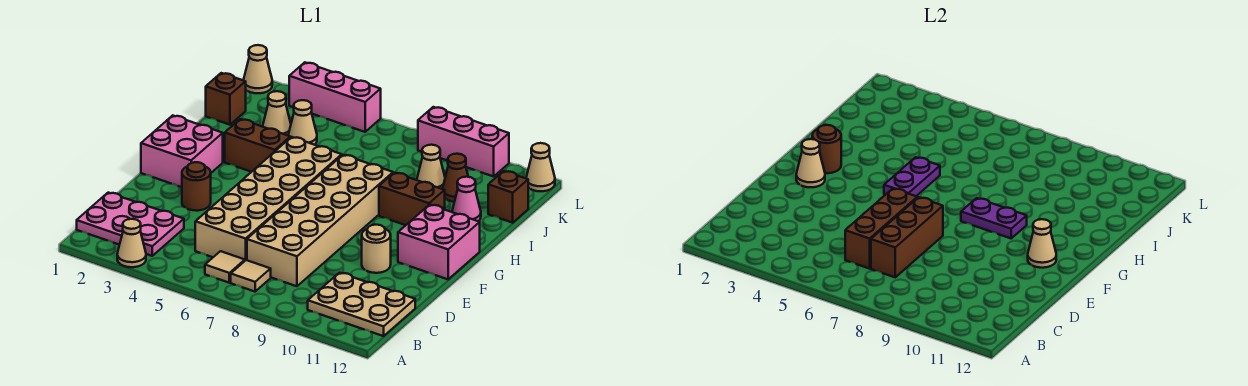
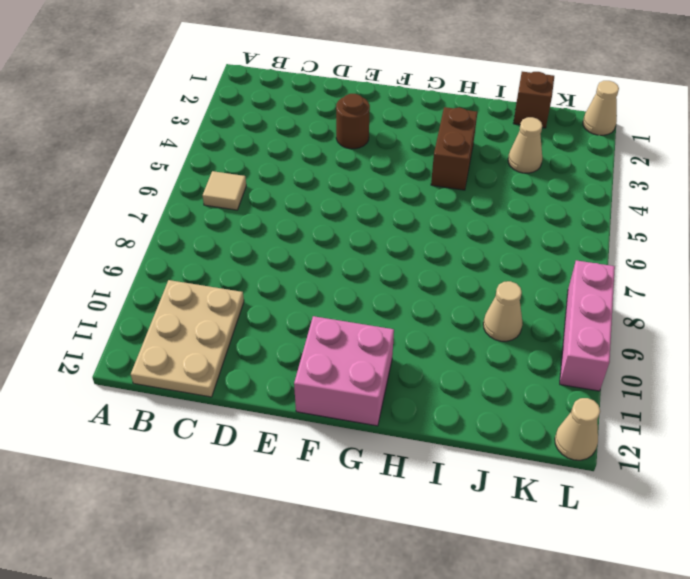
none -> tan 1x1 cone [117,219,146,267]
none -> pink 2x3 plate [77,193,184,256]
none -> tan 1x1 tile [231,260,271,292]
none -> tan 2x6 brick [195,137,342,261]

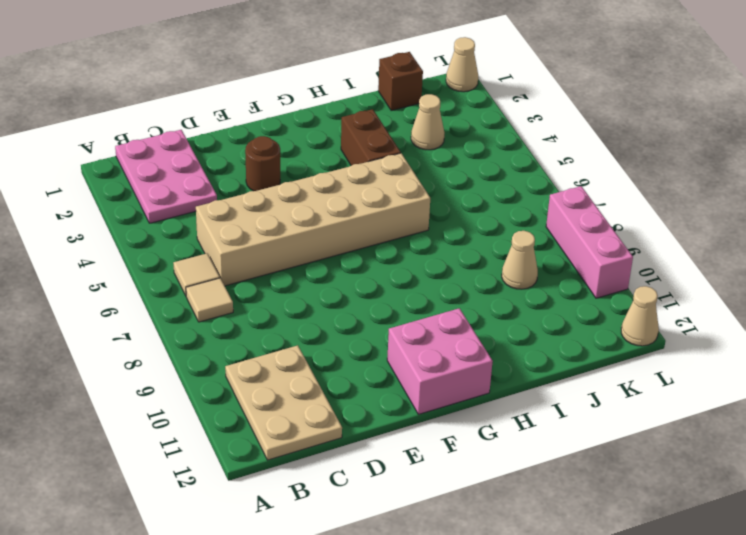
none -> tan 1x1 cone [117,219,146,267]
none -> tan 2x6 brick [247,155,393,286]
none -> tan 1x1 round brick [362,225,391,273]
none -> pink 2x2 brick [141,115,223,187]

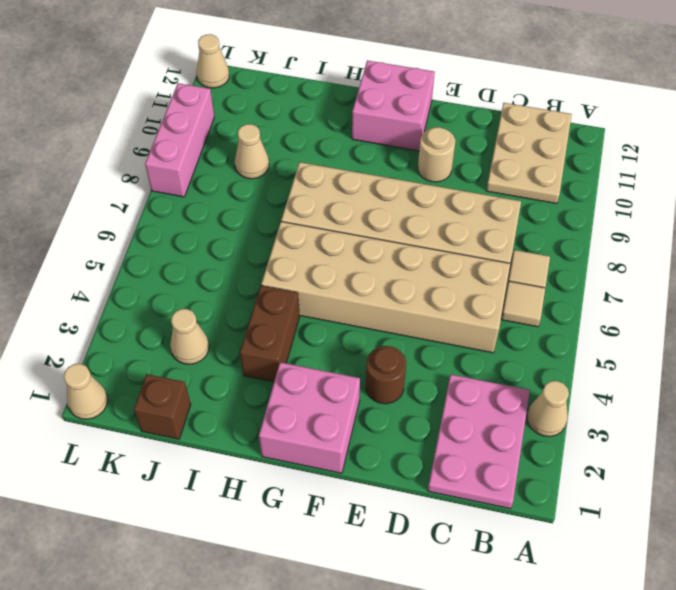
none -> brown 1x2 brick [379,173,445,225]
none -> pink 1x1 cone [452,177,481,221]
none -> tan 1x1 cone [288,100,317,145]
none -> brown 1x1 cone [443,154,468,202]

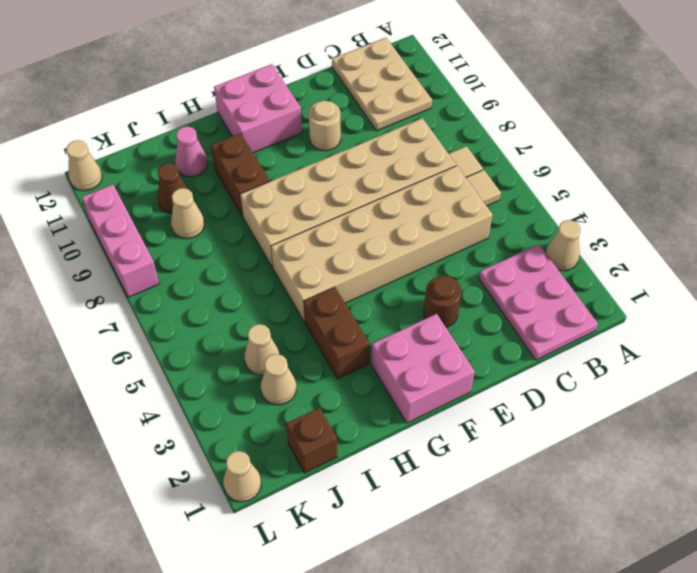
none -> brown 1x1 brick [488,171,528,223]
none -> pink 1x3 brick [289,62,381,132]
none -> brown 1x3 brick [845,189,917,269]
none -> brown 1x3 brick [871,197,943,277]

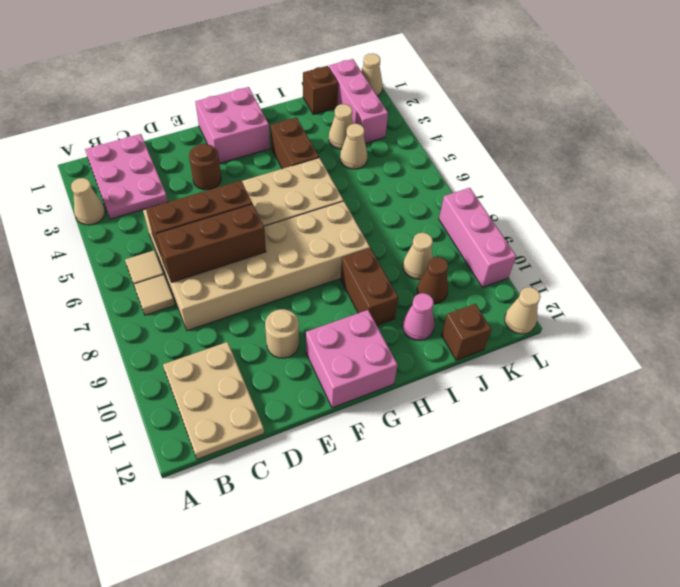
pink 1x3 brick [329,59,388,143] -> pink 1x3 brick moved to [289,62,381,132]
none -> tan 1x1 cone [796,139,825,187]
none -> tan 1x1 cone [1028,219,1056,268]
none -> brown 1x1 round brick [812,125,841,173]
none -> purple 1x2 plate [884,157,940,196]

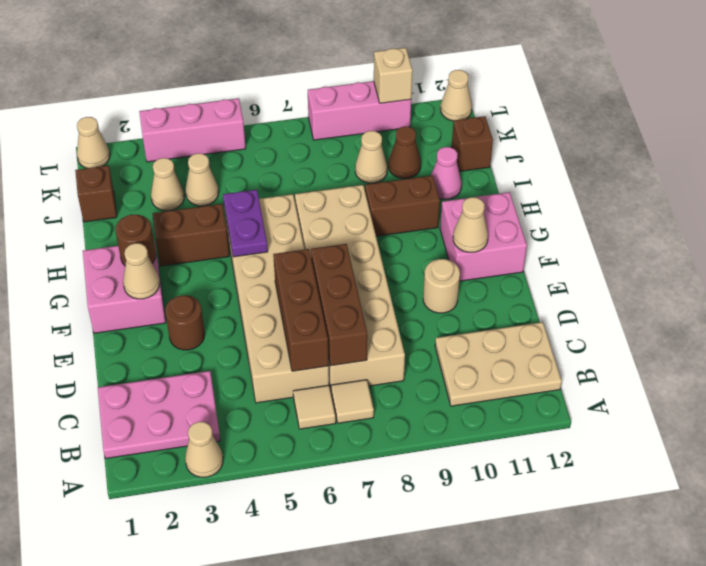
tan 1x1 brick [374,48,413,103] -> none
none -> purple 1x2 plate [961,198,1027,238]

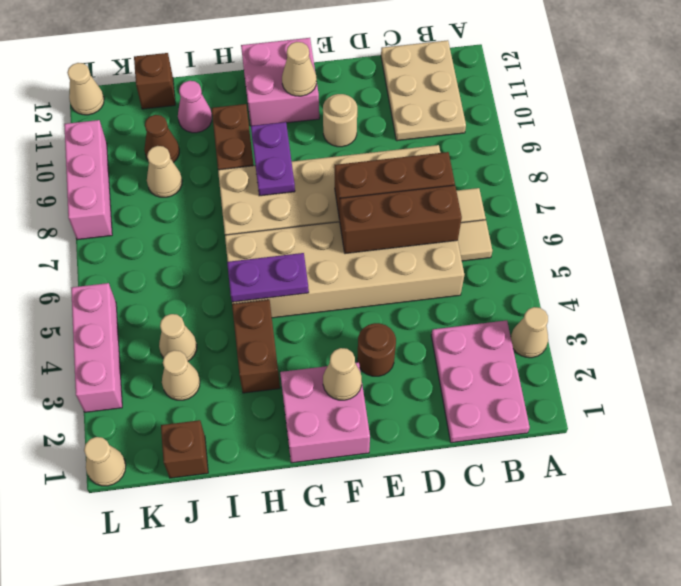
none -> brown 1x1 round brick [812,125,841,173]

